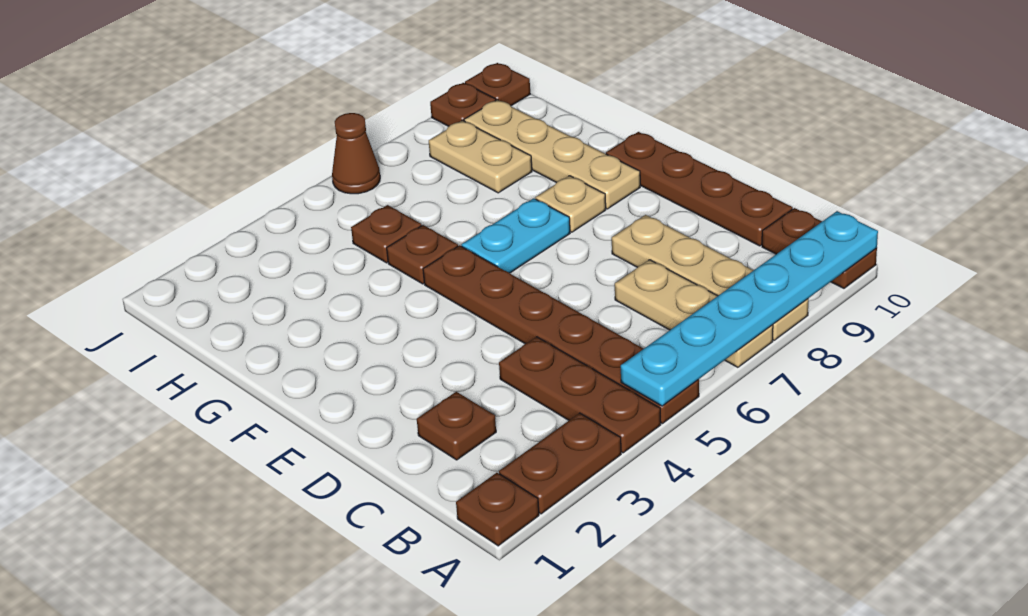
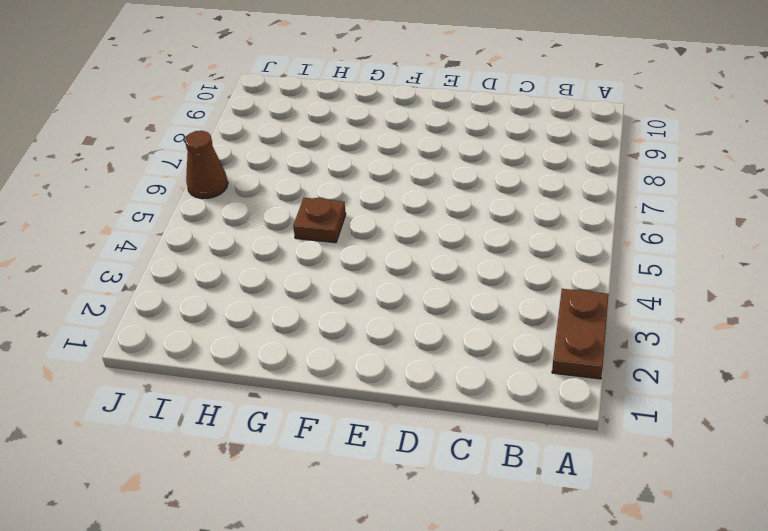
none -> brown 1x1 plate [456,473,539,546]
none -> brown 1x3 plate [499,337,661,453]
none -> brown 1x6 plate [423,246,699,424]

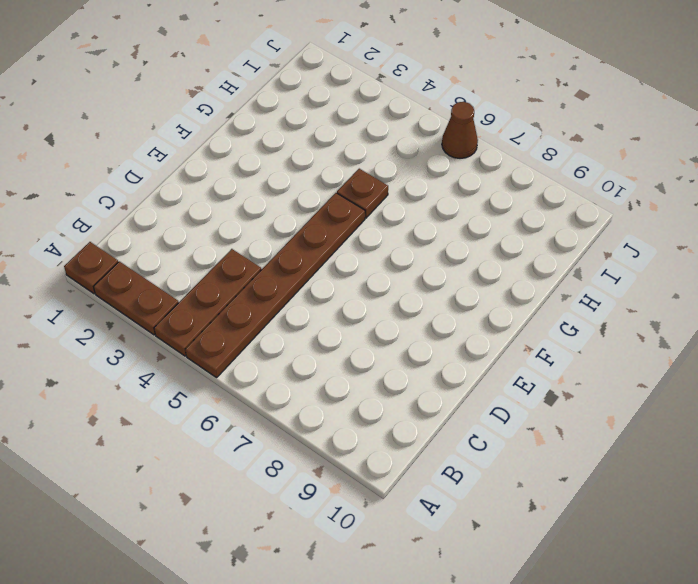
none -> tan 1x3 plate [615,260,773,367]
none -> tan 1x4 plate [612,215,808,340]
none -> brown 1x2 plate [762,208,877,288]

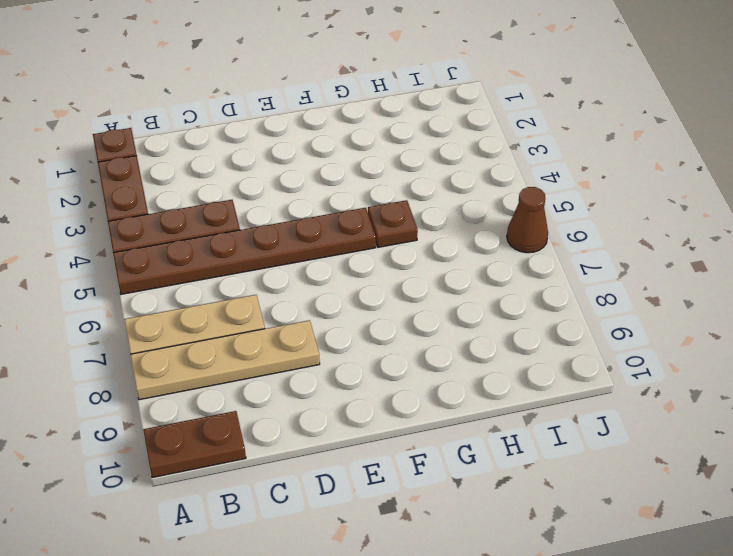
none -> brown 1x1 plate [417,392,496,460]
none -> brown 1x4 plate [606,132,793,246]
none -> cyan 1x2 plate [461,198,570,273]

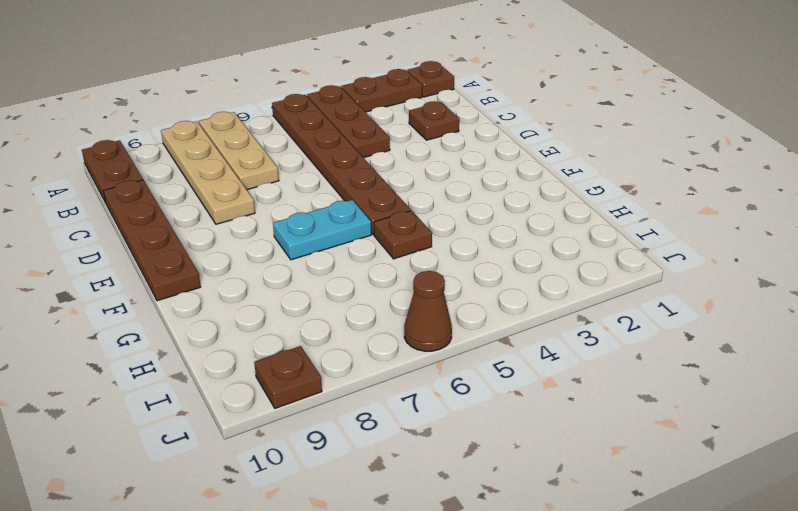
none -> tan 1x1 plate [535,176,606,232]
none -> tan 1x4 plate [464,100,640,209]
none -> brown 1x1 plate [351,205,422,263]

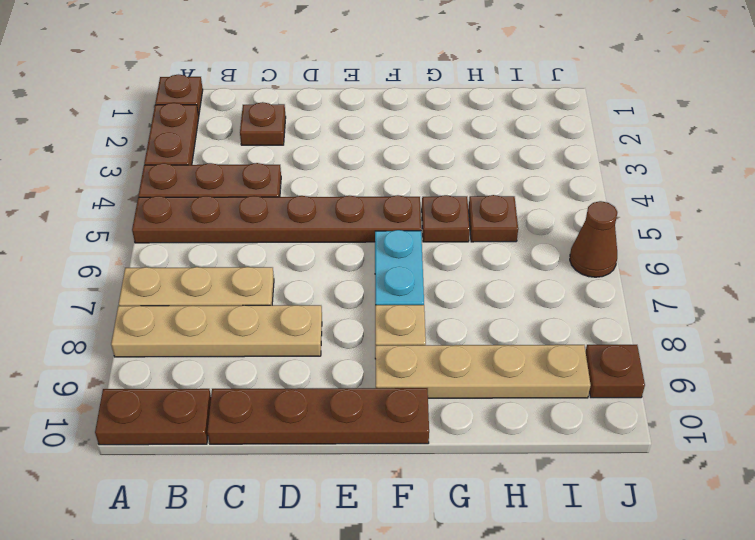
none -> tan 1x2 plate [429,120,532,193]
none -> brown 1x1 plate [465,63,530,106]
none -> cyan 1x6 plate [621,211,878,406]

